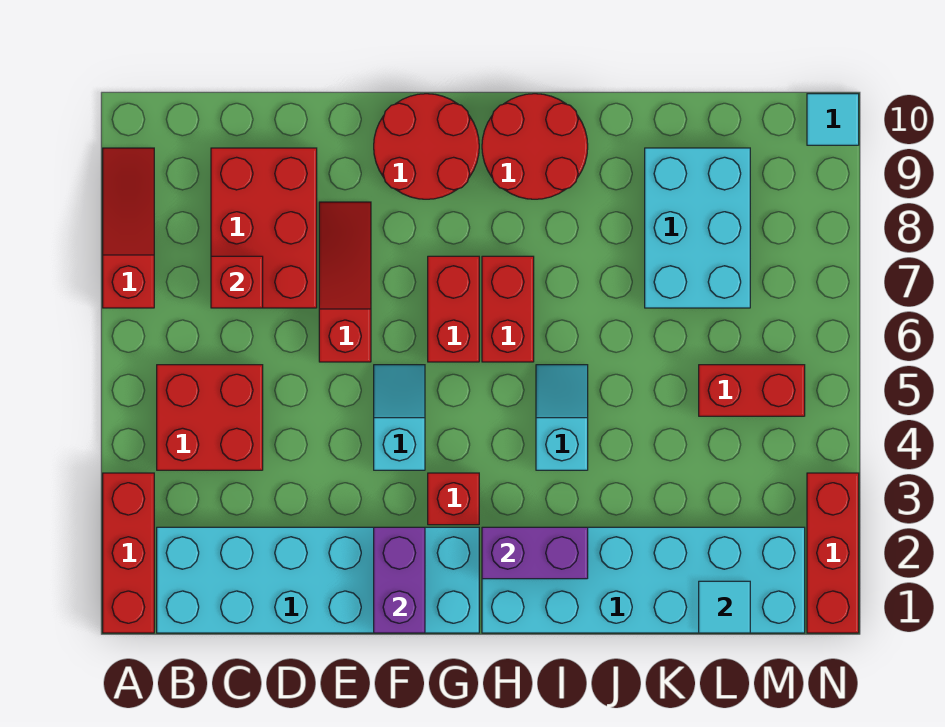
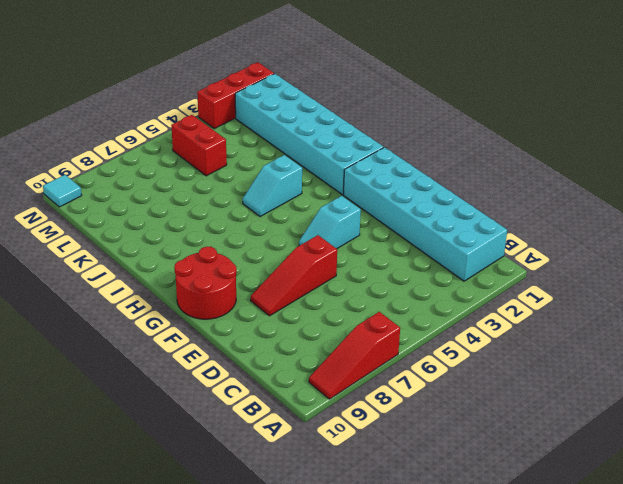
none -> red 1x3 brick [103,473,154,633]
none -> red 2x2 brick [157,365,263,470]
none -> red 2x3 brick [211,148,317,308]

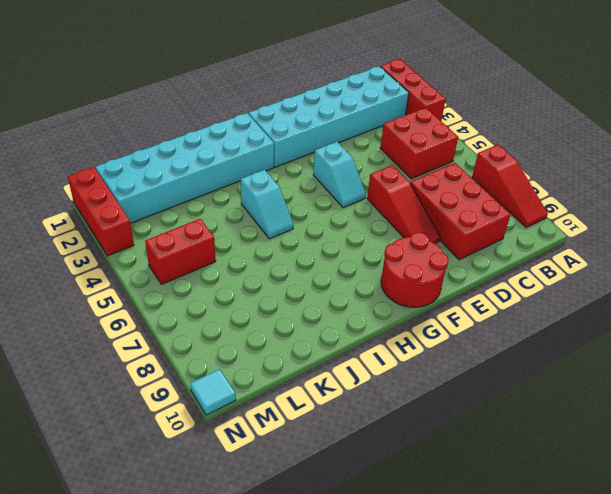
none -> red 1x1 brick [428,473,479,525]
none -> red 1x2 brick [428,256,479,362]
none -> red 1x2 brick [482,256,534,362]

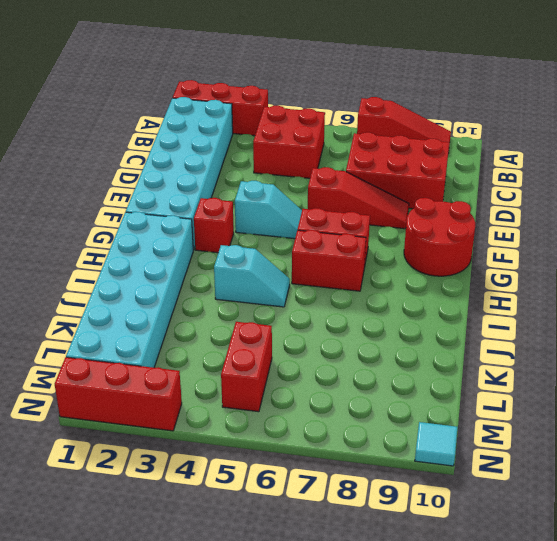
none -> red 2x2 round brick [482,94,588,199]
none -> cyan 2x3 brick [645,148,750,308]
none -> red 1x1 brick [211,256,263,308]

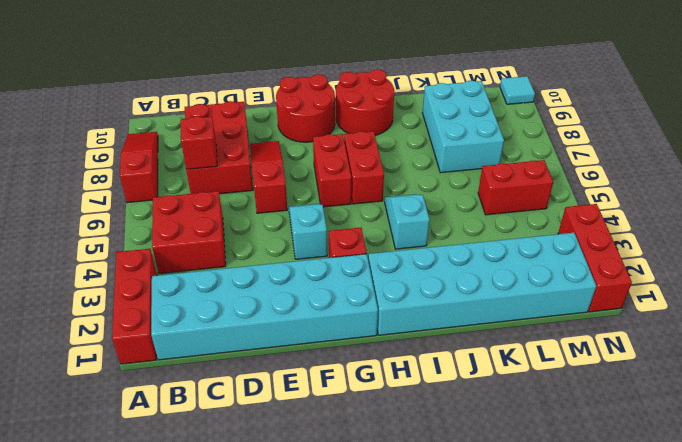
none -> purple 1x2 brick [374,527,425,633]
none -> purple 1x2 brick [482,527,588,579]
none -> cyan 1x1 tile [699,581,750,633]

